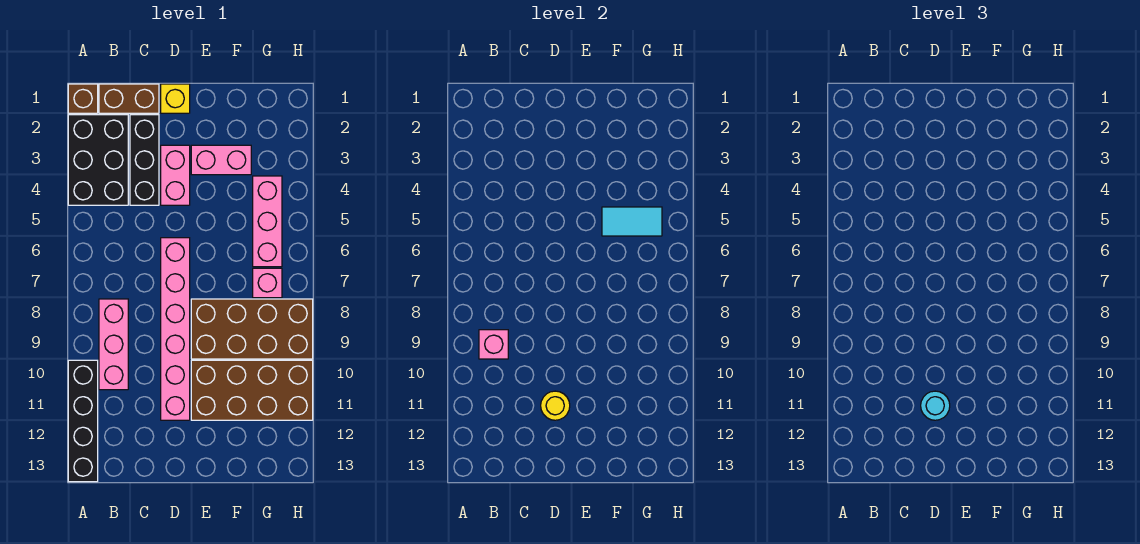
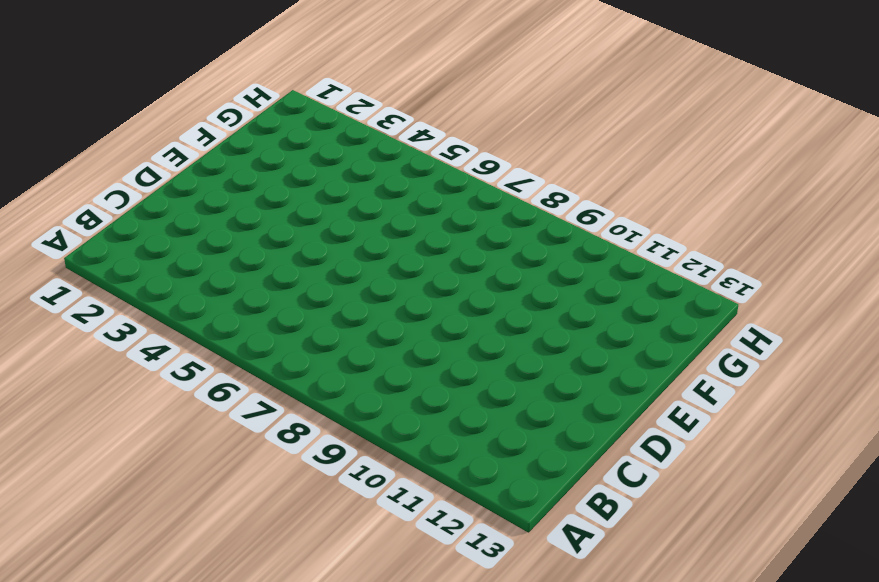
none -> brown 1x1 brick [68,84,98,113]
none -> black 2x3 brick [68,115,128,205]
none -> black 1x4 brick [68,360,98,482]

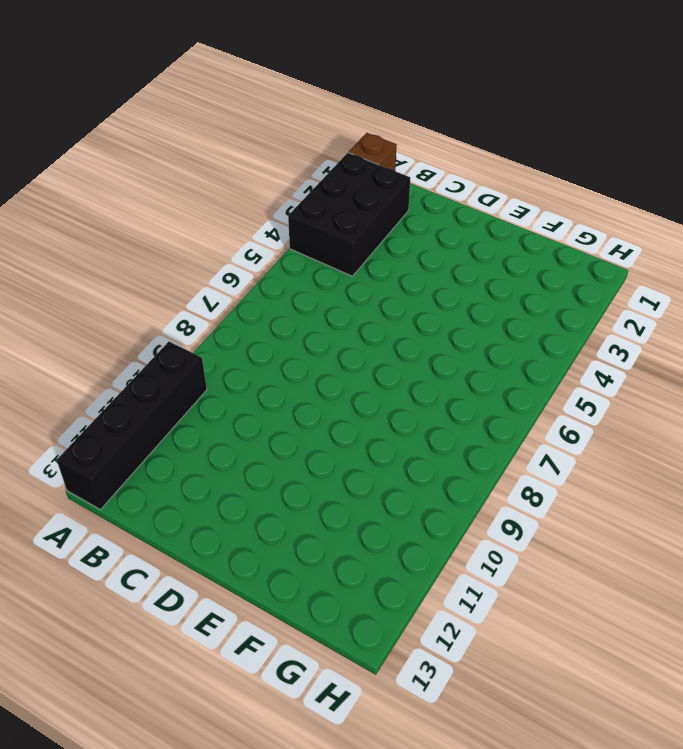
none -> brown 1x2 brick [99,84,159,113]
none -> pink 1x3 brick [99,299,128,390]
none -> black 1x3 brick [130,115,159,205]

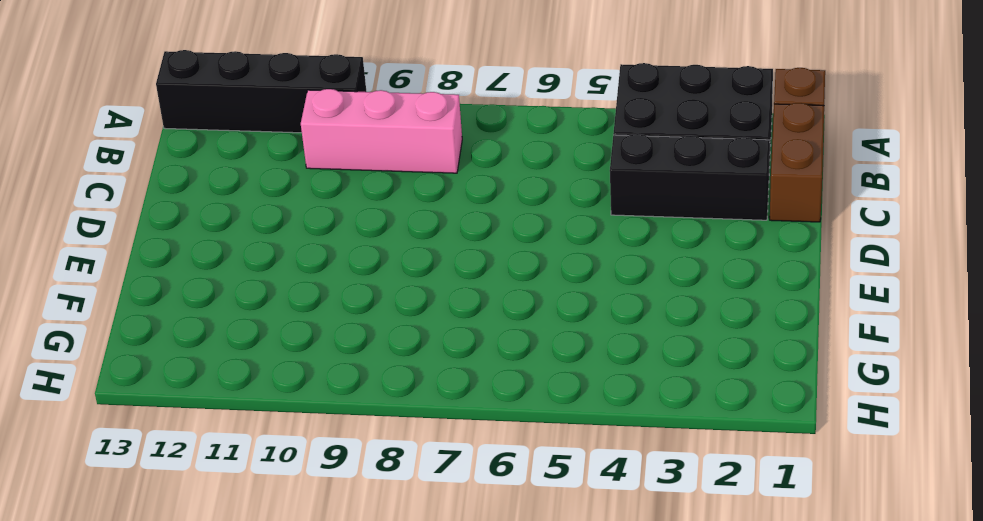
none -> yellow 1x1 brick [161,84,190,113]
none -> pink 1x2 brick [161,145,190,205]
none -> pink 1x6 brick [161,238,190,420]

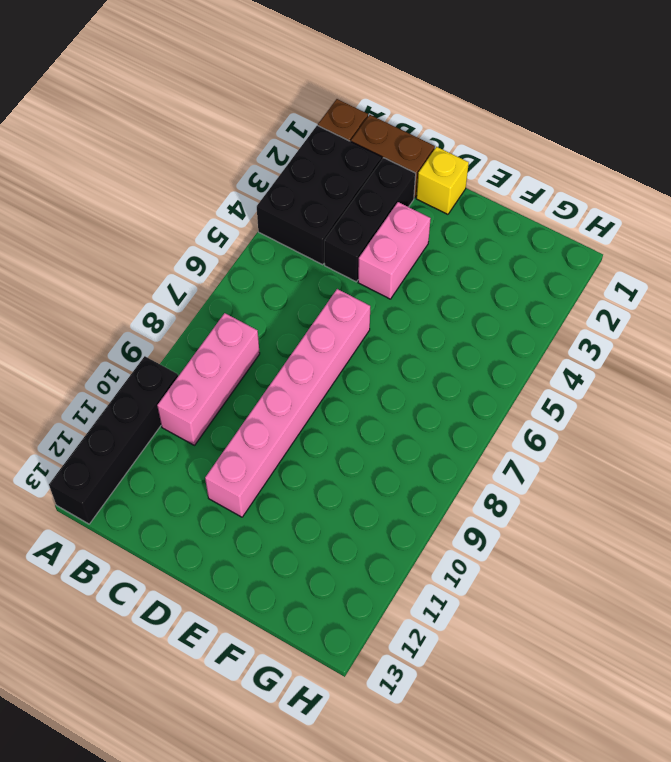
none -> pink 1x2 brick [191,145,251,175]
none -> brown 2x4 brick [191,299,313,359]
none -> brown 2x4 brick [191,360,313,420]

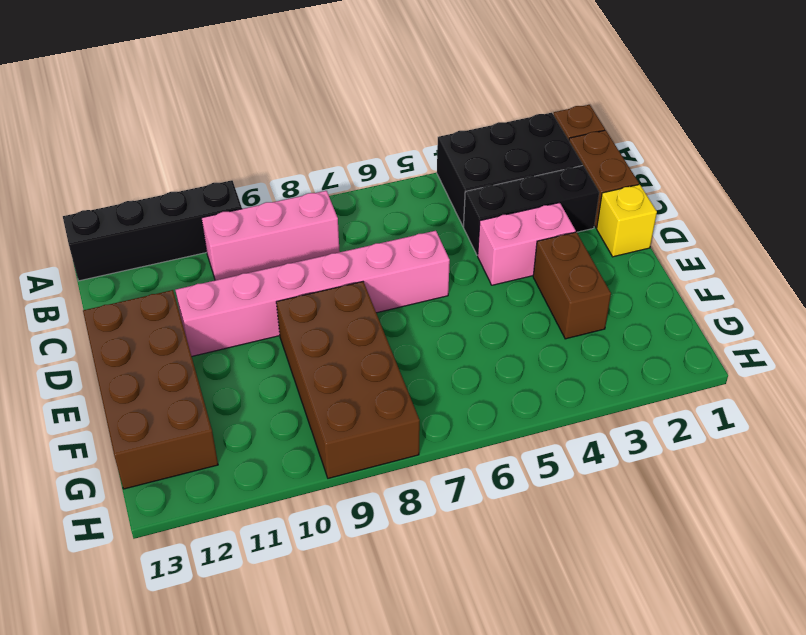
brown 2x4 brick [83,290,218,489] -> brown 2x4 brick moved to [191,360,313,420]
brown 1x2 brick [533,232,611,339] -> pink 1x2 brick [191,145,251,175]
none -> pink 1x3 brick [253,176,282,267]
none -> pink 1x1 brick [253,268,282,298]
none -> pink 1x1 brick [479,330,508,359]

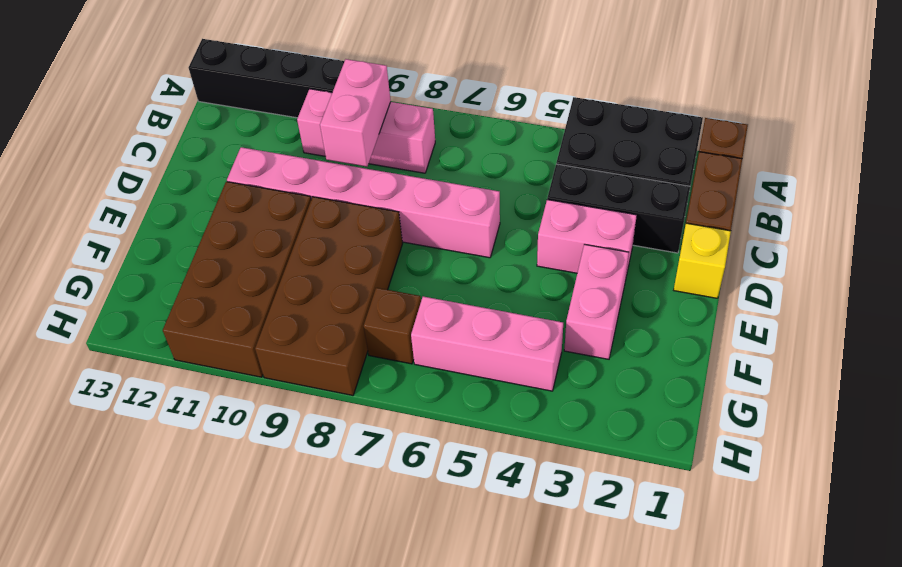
pink 1x2 brick [320,59,391,167] -> pink 1x1 brick [479,330,508,359]
brown 1x1 brick [364,288,421,364] -> pink 1x1 brick [253,268,282,298]
none -> yellow 1x1 round brick [541,391,570,420]
none -> cyan 1x2 tile [602,207,662,236]
none -> cyan 1x1 round brick [921,391,950,420]

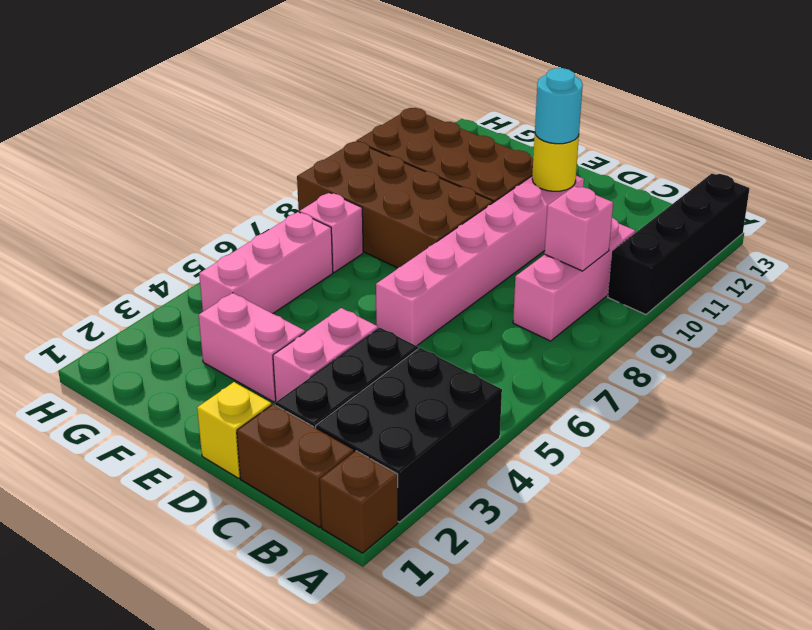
none -> cyan 1x2 tile [602,207,662,236]

